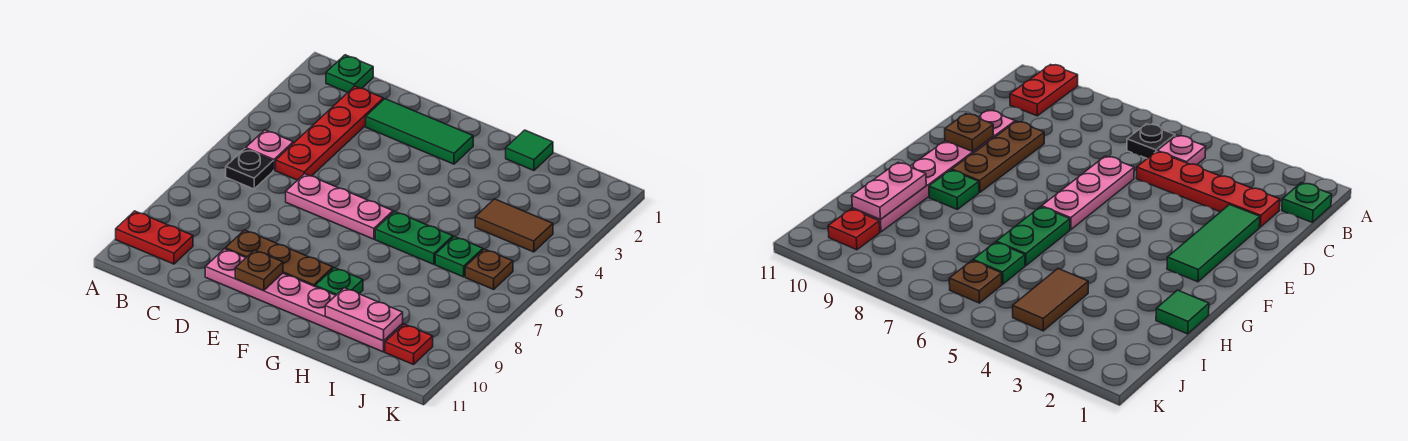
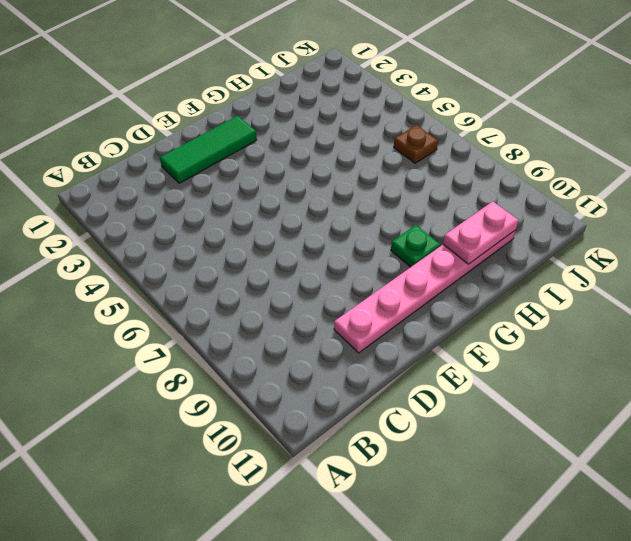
none -> red 1x2 plate [116,211,193,264]
none -> green 1x1 plate [326,55,373,93]
none -> pink 1x1 plate [245,130,293,170]

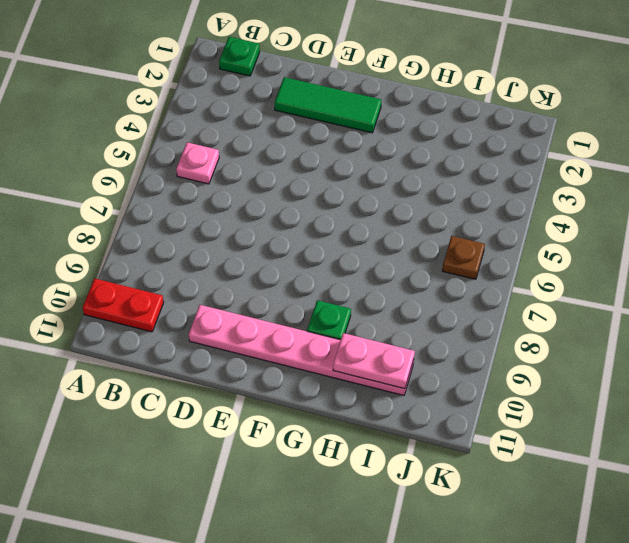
none -> black 1x1 plate [226,149,273,189]
none -> red 1x4 plate [276,86,384,180]
none -> pink 1x3 plate [286,174,393,239]

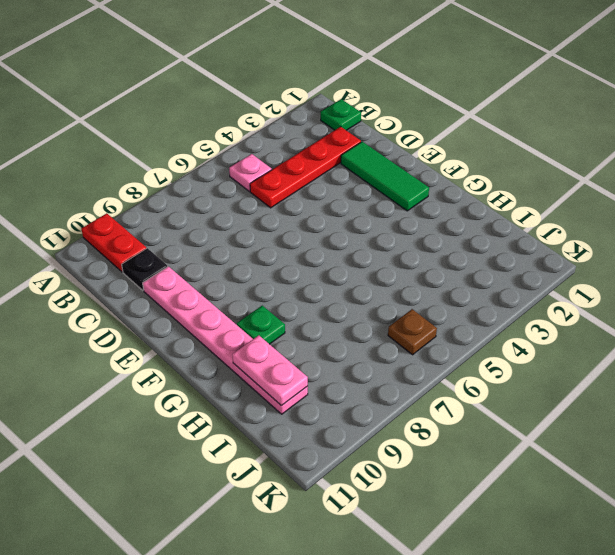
black 1x1 plate [122,248,168,290] -> black 1x1 plate moved to [226,149,273,189]
none -> pink 1x3 plate [286,174,393,239]
none -> brown 1x3 plate [225,230,333,286]
none -> green 1x2 plate [375,211,453,264]

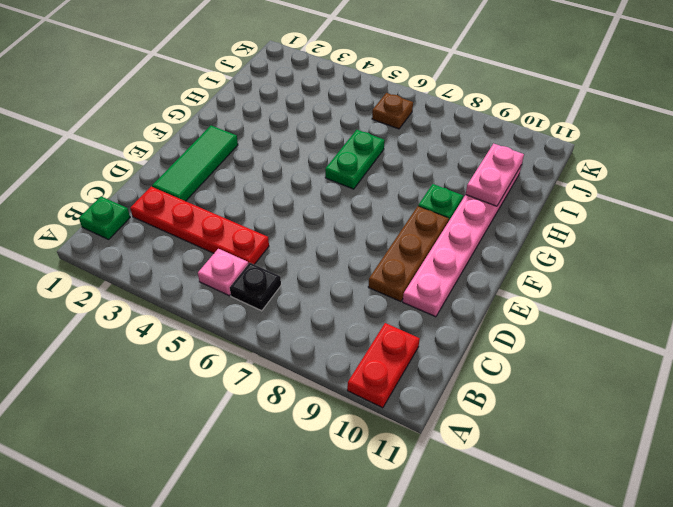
none -> pink 1x3 plate [286,174,393,239]
none -> green 1x1 tile [506,130,553,171]
none -> brown 1x2 tile [475,199,553,252]

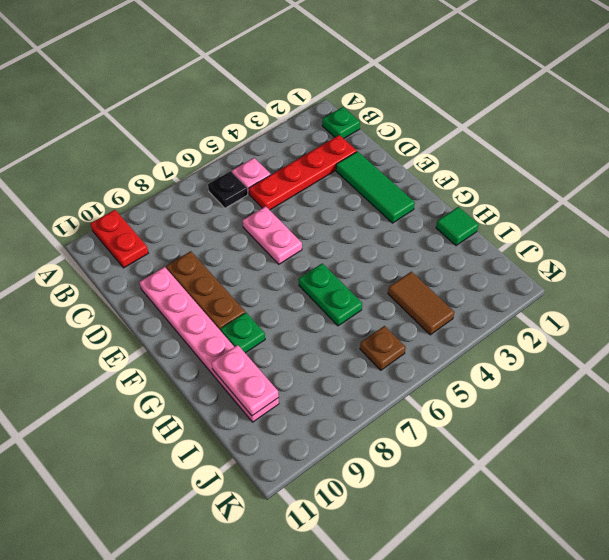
pink 1x2 plate [243,206,302,264] -> pink 1x3 plate [286,174,393,239]
none -> green 1x1 plate [435,236,483,277]
none -> red 1x1 plate [385,324,433,365]
none -> brown 1x1 plate [235,250,283,291]

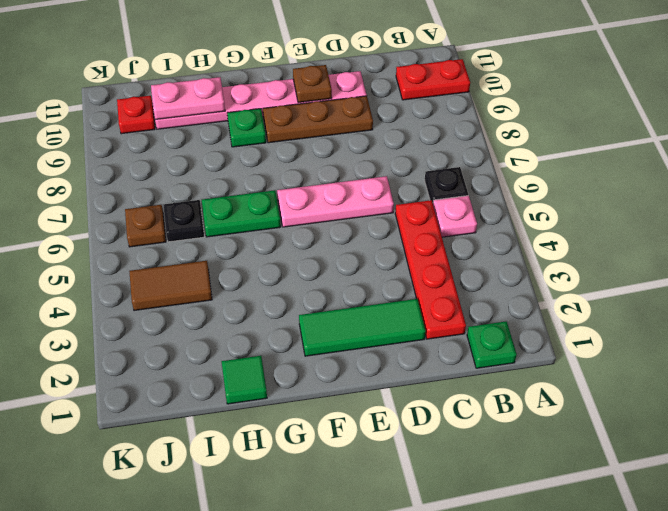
black 1x1 plate [163,200,204,242] -> green 1x1 plate [435,236,483,277]

